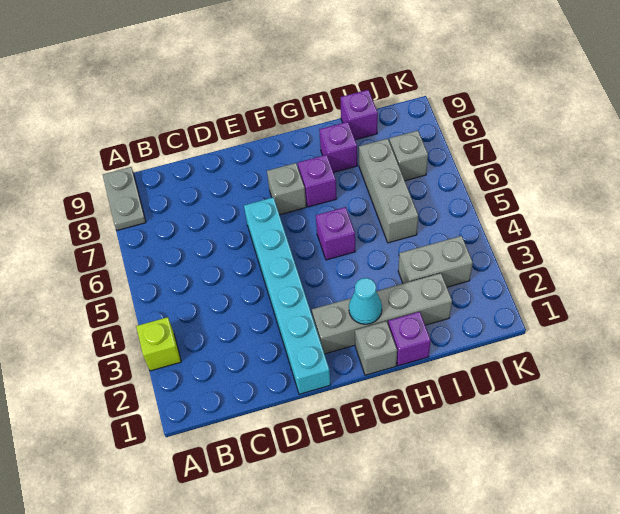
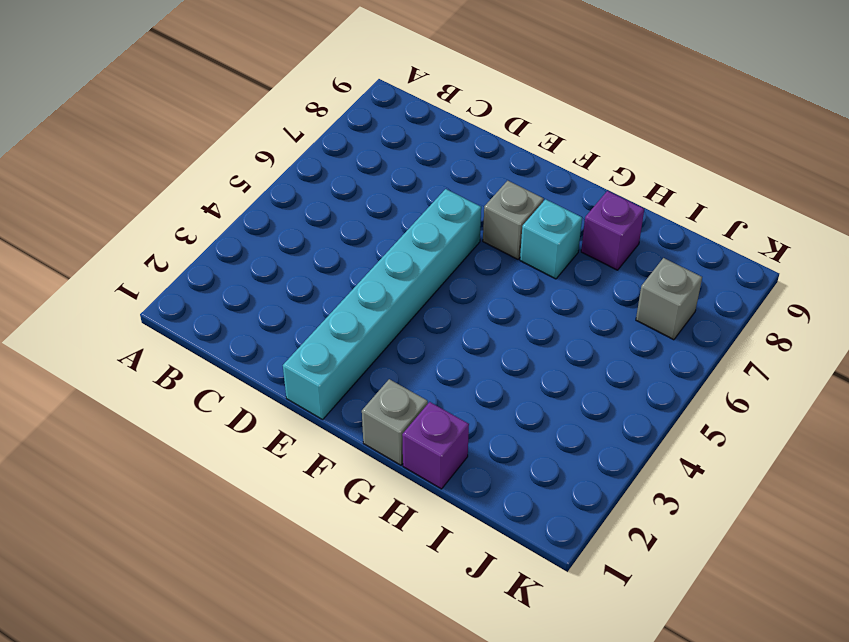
cyan 1x1 brick [520,199,582,279] -> purple 1x1 brick [298,155,337,207]
none -> lime 1x1 brick [136,317,181,371]
none -> grey 1x2 plate [103,167,146,230]
none -> grey 1x4 brick [312,273,452,354]

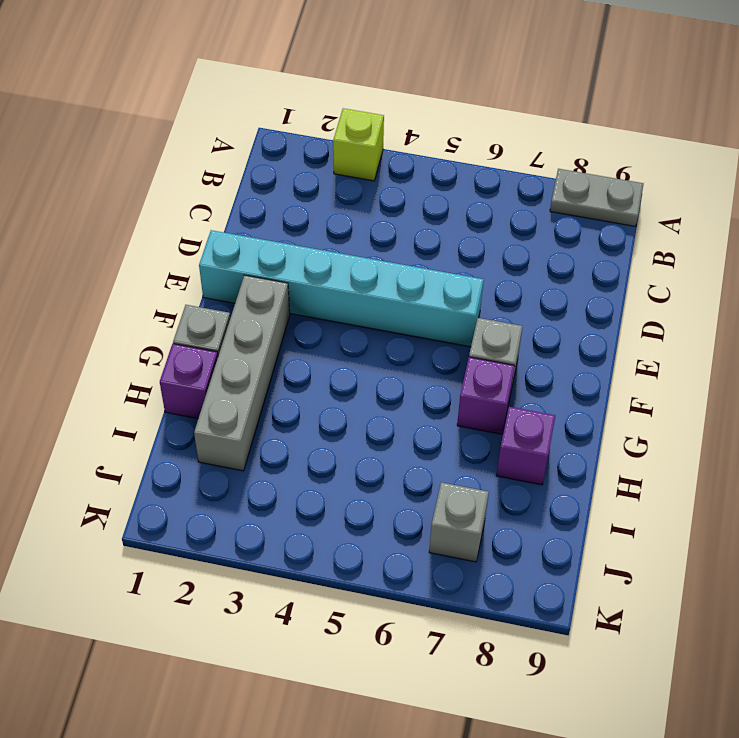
none -> purple 1x1 brick [316,207,355,260]
none -> grey 1x2 brick [398,236,473,287]
none -> grey 1x3 brick [359,139,418,243]

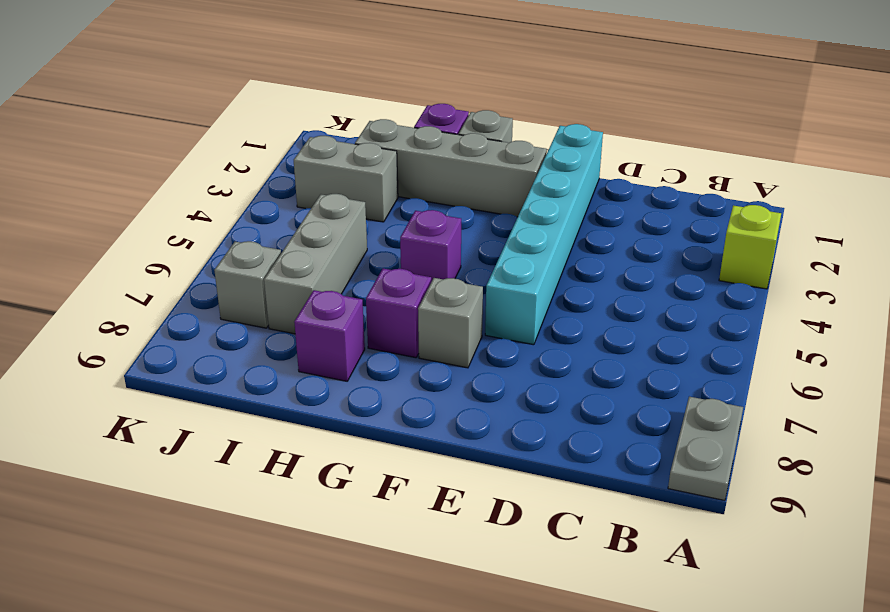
none -> purple 1x1 brick [340,90,378,140]
none -> cyan 1x1 cone [349,278,382,324]

